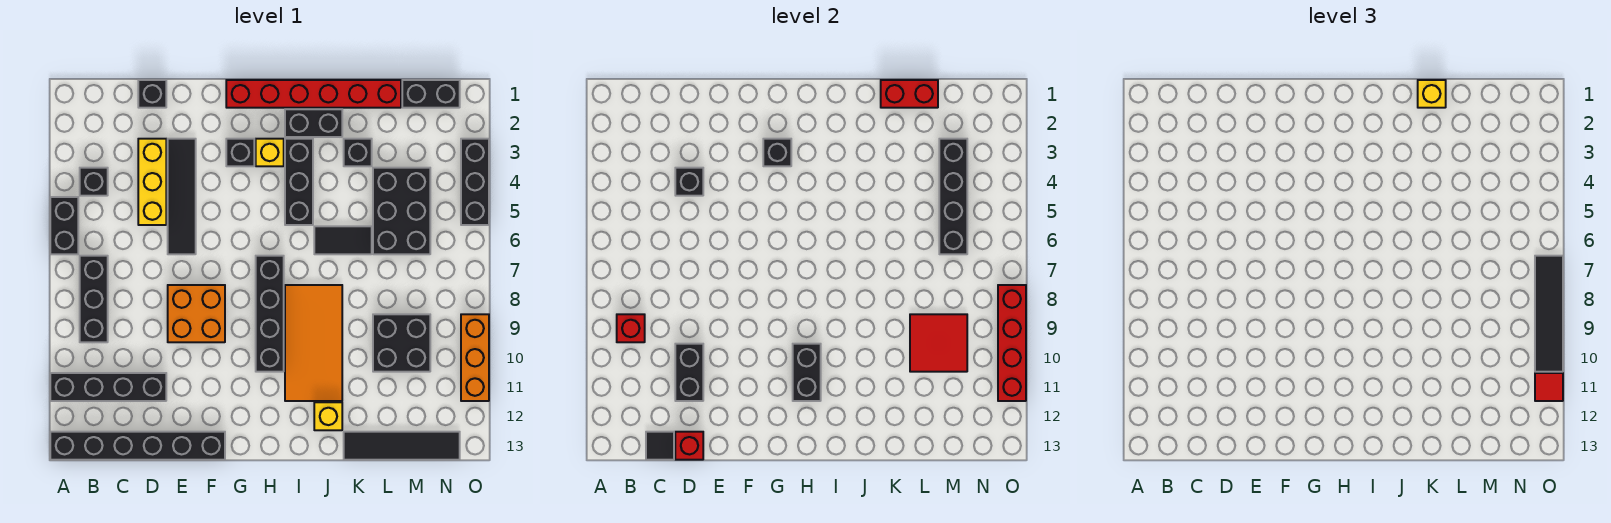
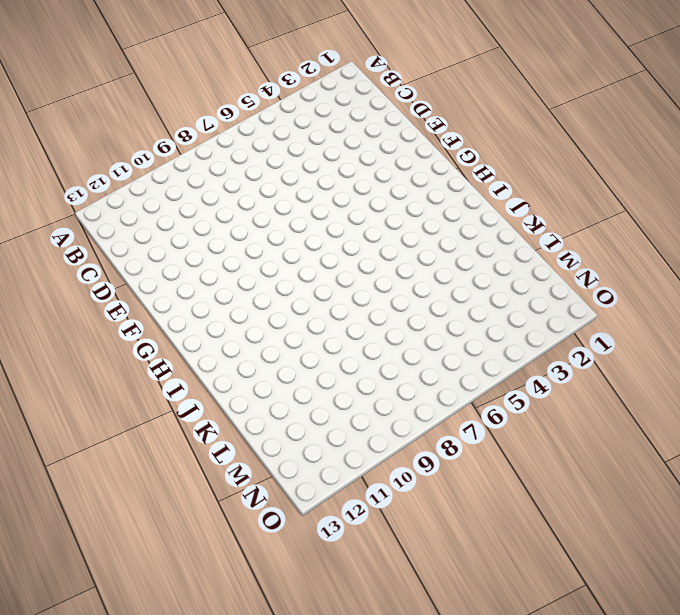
none -> black 1x2 brick [50,197,78,254]
none -> black 1x4 brick [50,373,166,401]
none -> black 1x6 brick [50,432,225,460]
none -> black 1x1 brick [80,168,108,196]

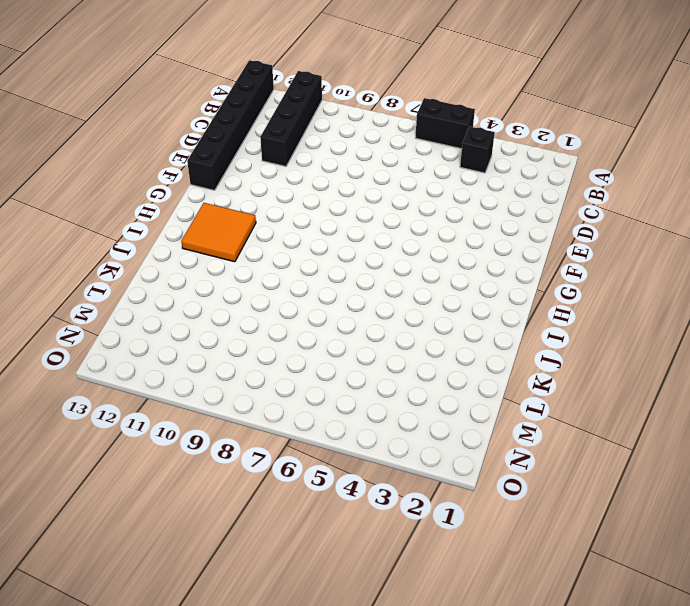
orange 2x2 tile [181,203,256,262] -> orange 2x4 tile [285,285,342,401]
none -> black 1x3 brick [80,256,108,342]
none -> black 1x1 brick [138,80,166,108]
none -> yellow 1x3 brick [138,139,166,225]
none -> black 1x4 tile [168,139,196,254]

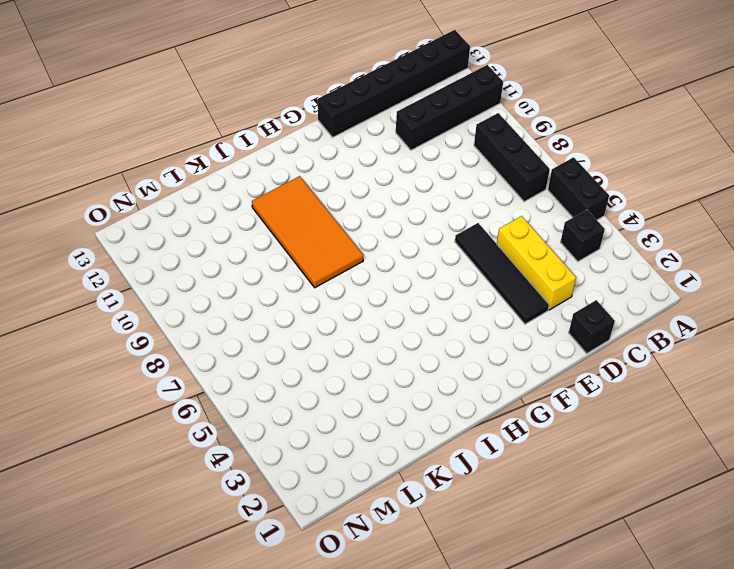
none -> orange 2x2 brick [168,285,225,342]
none -> red 1x6 brick [226,80,401,108]
none -> black 1x1 brick [226,139,254,166]
none -> yellow 1x1 brick [256,139,284,166]

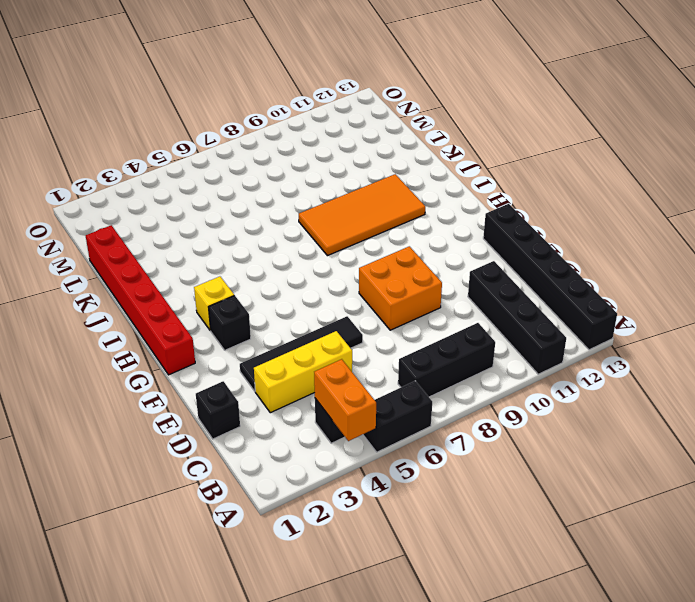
orange 1x2 brick [314,359,376,441] -> none
none -> black 1x4 brick [256,256,284,372]
none -> black 1x2 brick [285,109,342,137]
none -> black 1x3 brick [285,139,313,225]
none -> black 1x2 tile [314,226,372,254]

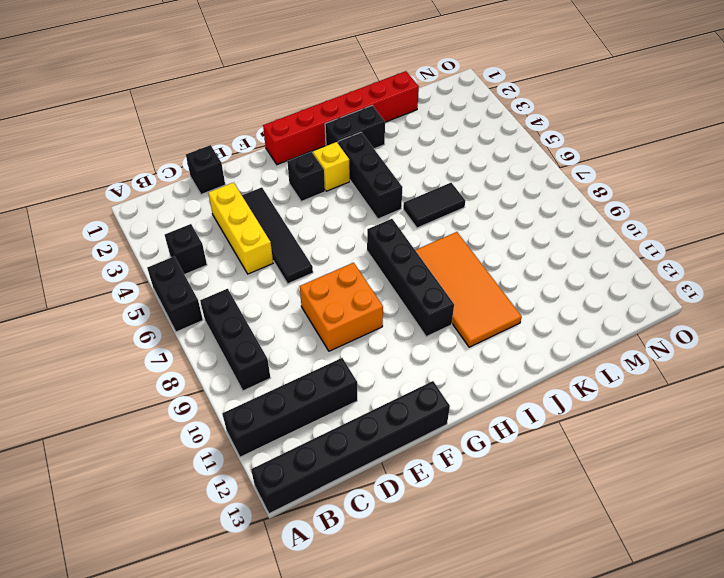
none -> yellow 1x1 brick [314,402,342,430]
none -> black 1x1 brick [344,139,372,166]
none -> black 1x4 tile [344,432,460,460]
none -> black 2x3 brick [373,168,430,254]

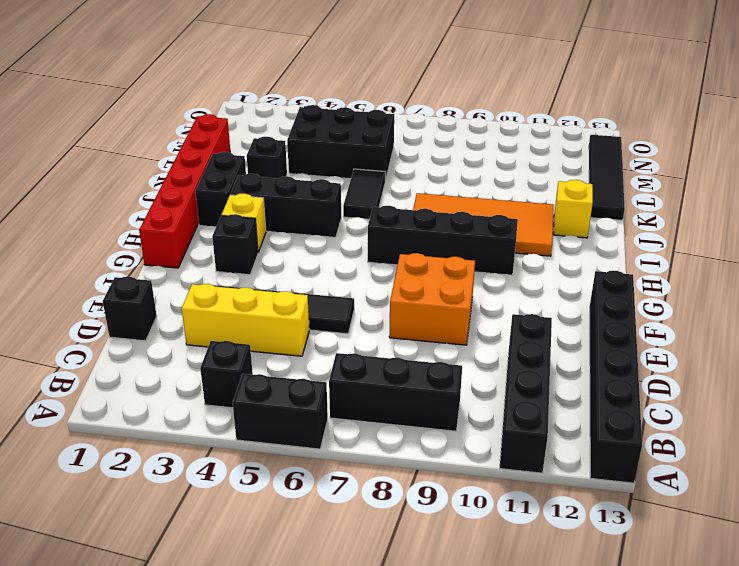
none -> black 2x2 brick [373,314,430,372]
none -> black 1x2 brick [402,80,460,108]
none -> black 1x3 brick [461,139,489,225]
none -> orange 1x3 brick [461,314,489,401]

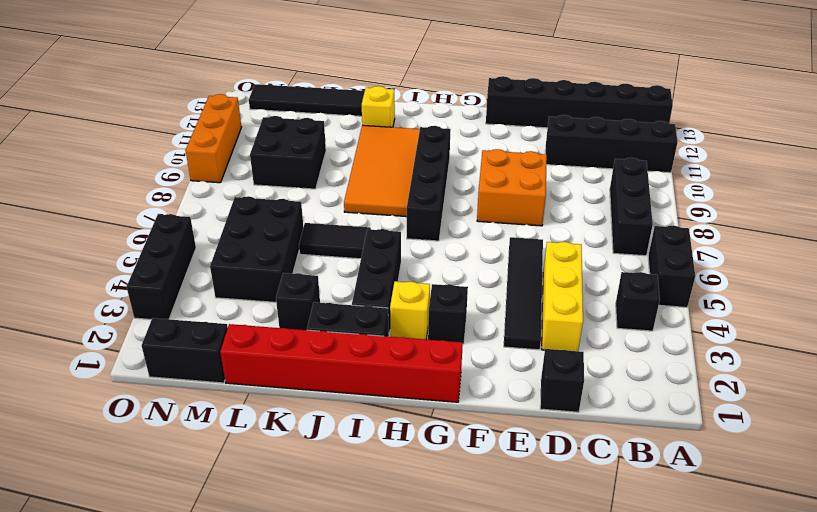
none -> red 1x1 brick [617,314,645,342]
none -> black 1x1 tile [646,432,674,460]
none -> black 1x1 brick [675,168,703,196]
none -> black 1x2 brick [675,344,703,401]

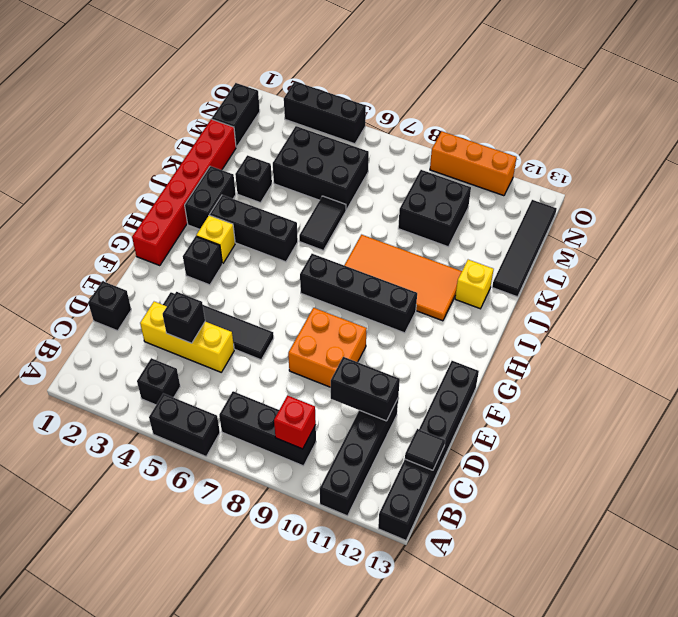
none -> red 1x1 brick [675,432,703,460]
none -> black 1x1 brick [763,139,791,166]
none -> black 1x2 brick [793,344,821,401]
none -> red 1x2 brick [881,80,938,108]

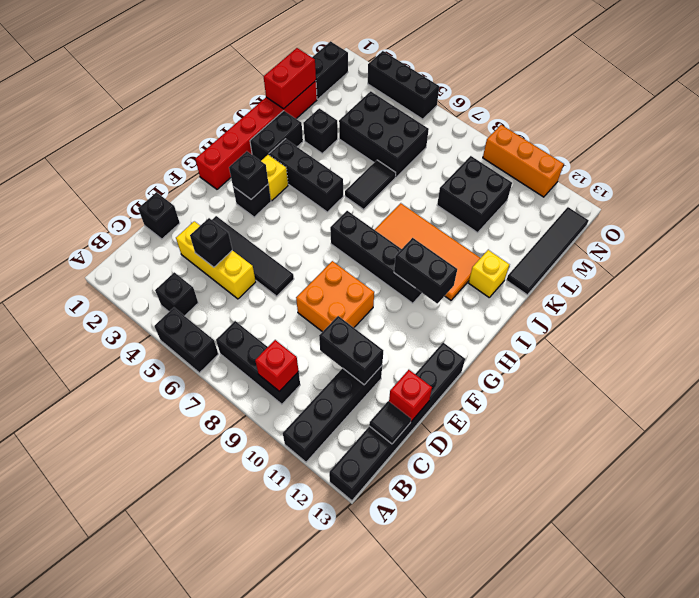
none -> red 2x2 tile [910,314,967,372]
none -> black 1x4 brick [939,139,967,254]
none -> red 1x4 brick [998,285,1026,401]
none -> yellow 1x1 brick [1418,80,1446,108]

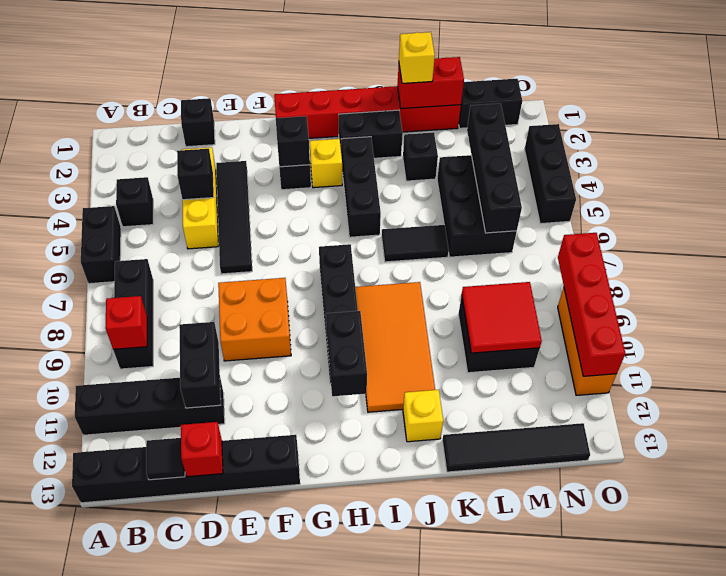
none -> black 1x4 tile [1535,256,1563,372]
none -> red 1x1 tile [1535,373,1563,401]

